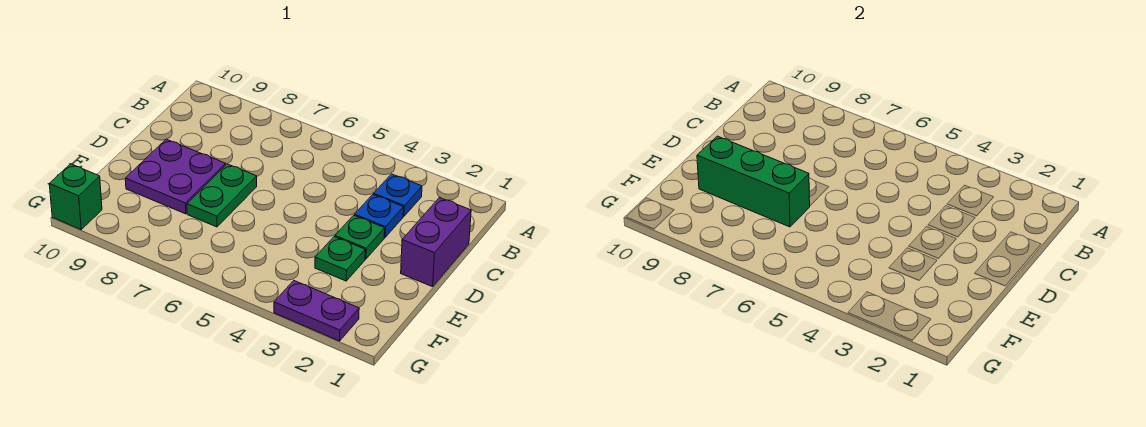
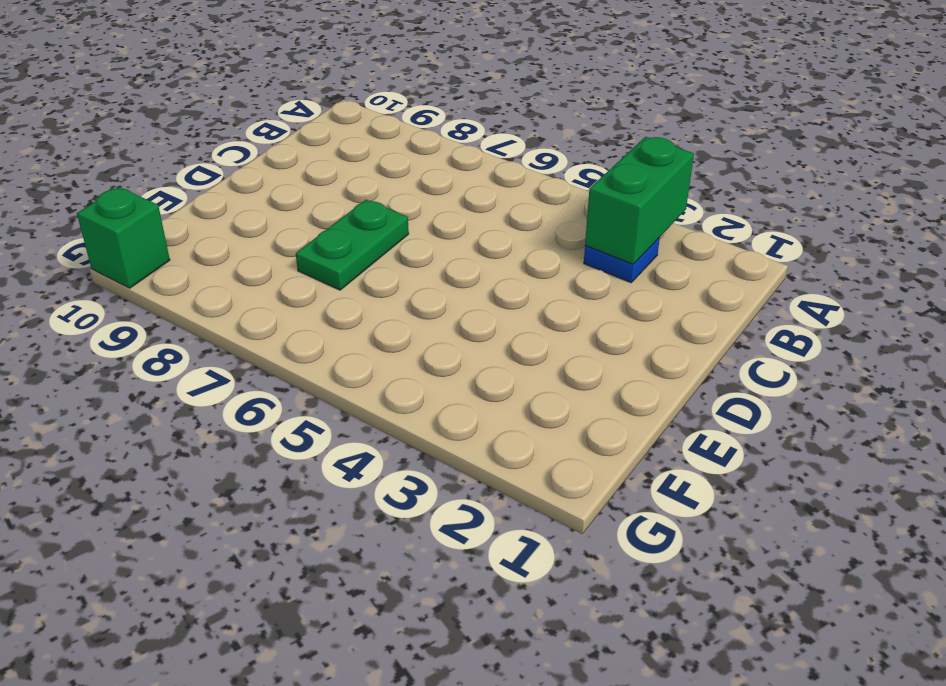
green 1x2 brick [585,137,694,264] -> none
none -> purple 1x2 brick [401,198,471,287]
none -> blue 1x1 plate [354,195,404,237]

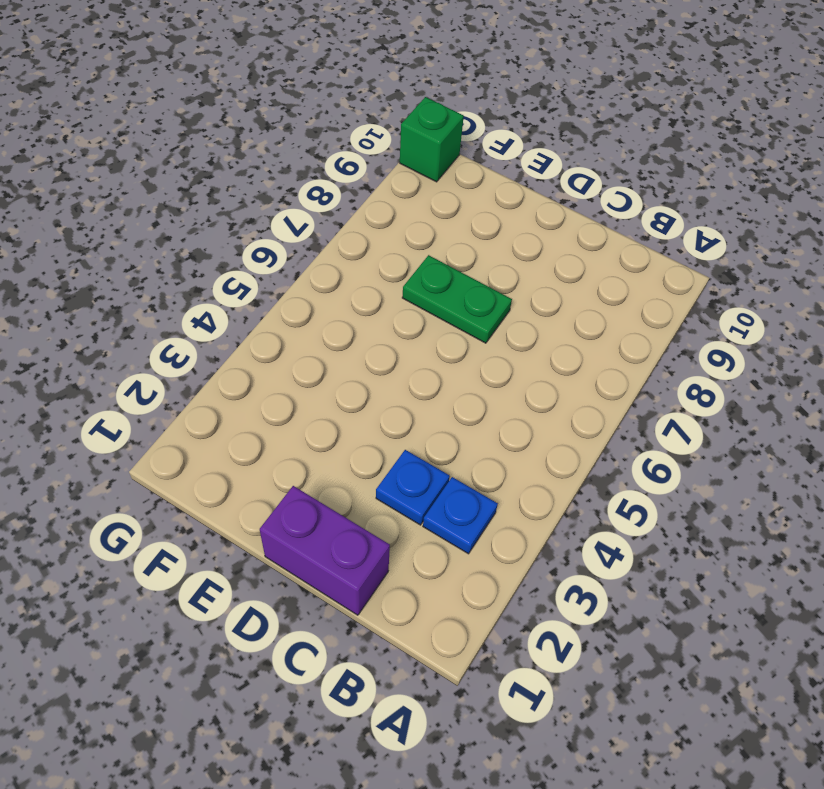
none -> green 1x1 plate [335,215,385,259]
none -> purple 2x2 plate [125,139,226,214]

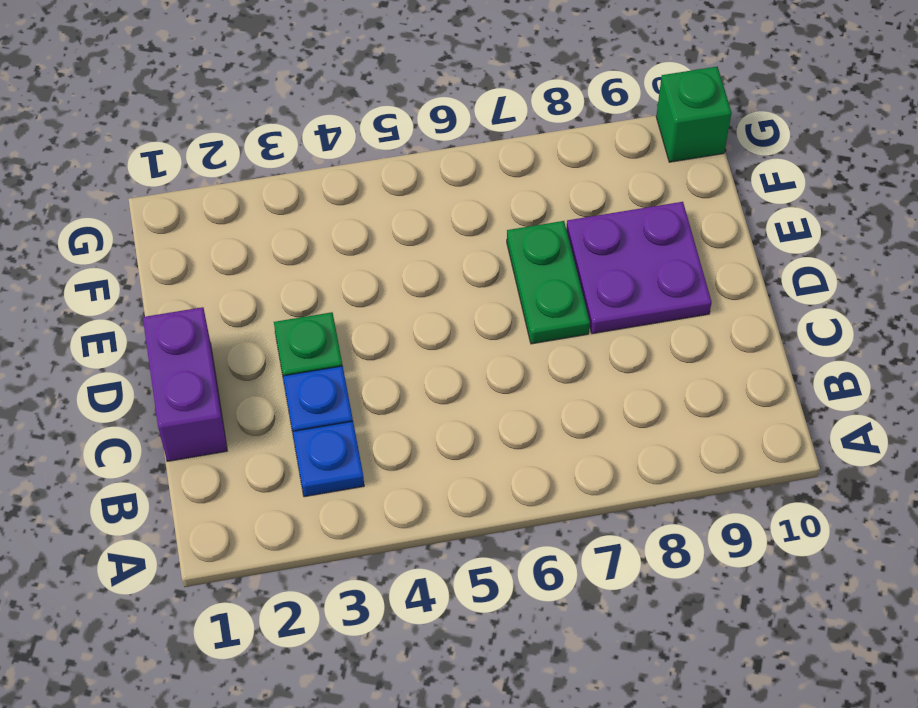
none -> green 1x1 plate [315,237,365,281]
none -> purple 1x2 plate [274,281,359,341]

